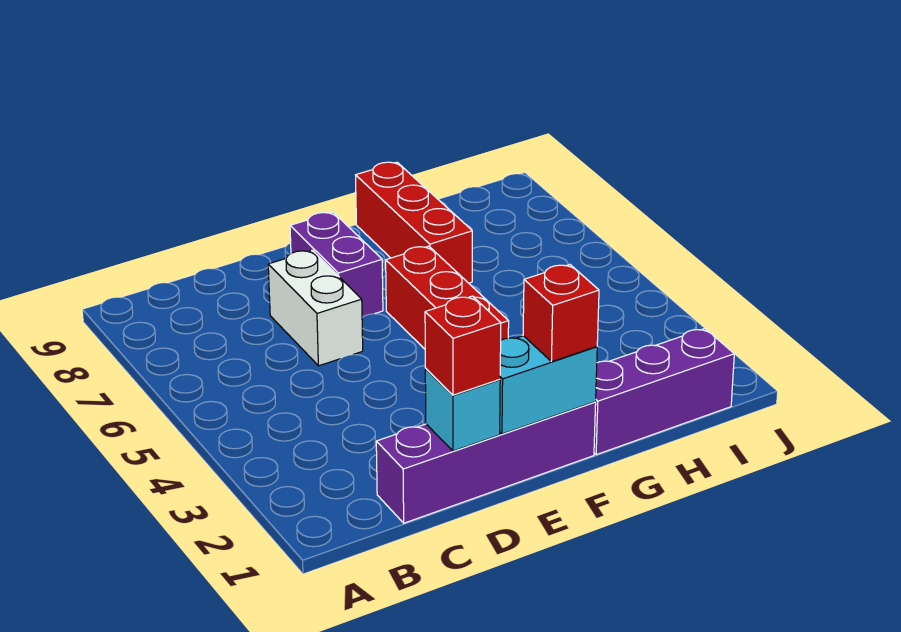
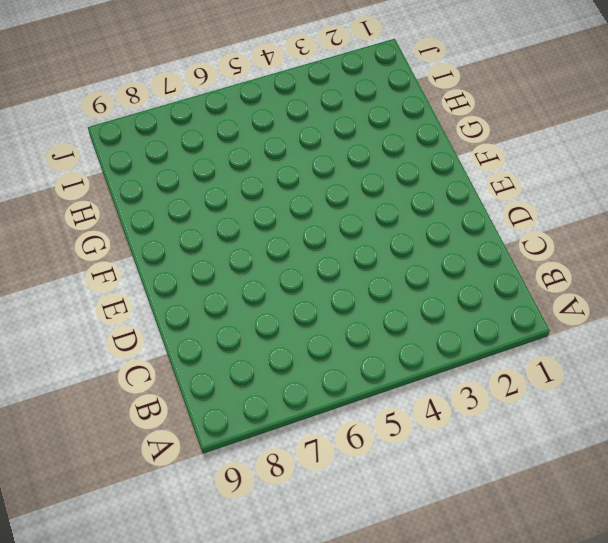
none -> purple 1x4 brick [376,402,596,523]
none -> white 1x2 brick [268,250,363,366]

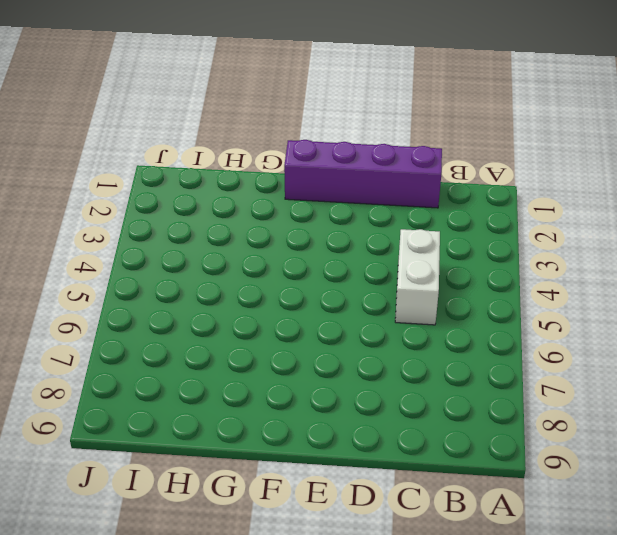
white 1x2 brick [395,229,440,325] -> white 1x2 brick moved to [268,250,363,366]
none -> purple 1x2 brick [290,212,383,317]
none -> red 1x3 brick [386,246,509,349]

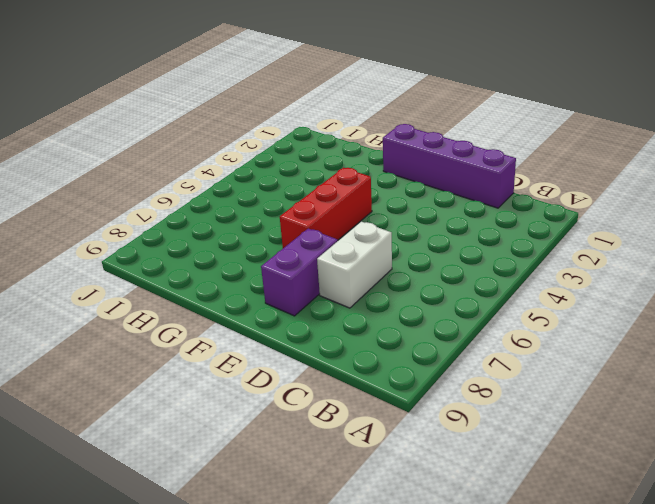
none -> purple 1x3 brick [594,329,734,455]
none -> red 1x3 brick [356,162,472,283]

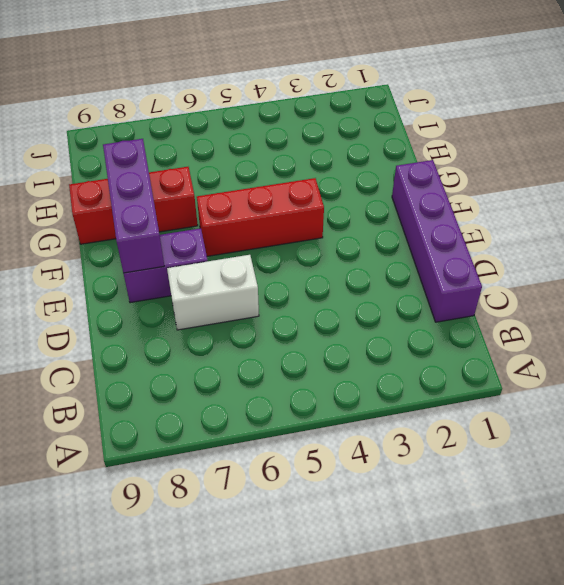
purple 1x3 brick [103,139,164,273] -> purple 1x3 brick moved to [594,329,734,455]
none -> cyan 1x1 brick [425,369,500,451]
none -> cyan 1x2 brick [500,336,597,434]

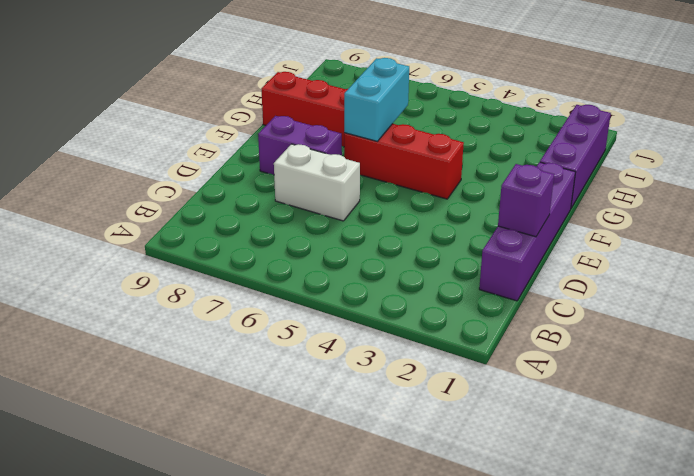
purple 1x1 brick [498,164,554,237] -> cyan 1x1 brick [425,369,500,451]
cyan 1x2 brick [344,58,409,141] -> cyan 1x2 brick moved to [500,336,597,434]
none -> red 1x1 brick [425,296,501,395]
none -> red 1x1 brick [523,265,599,362]

